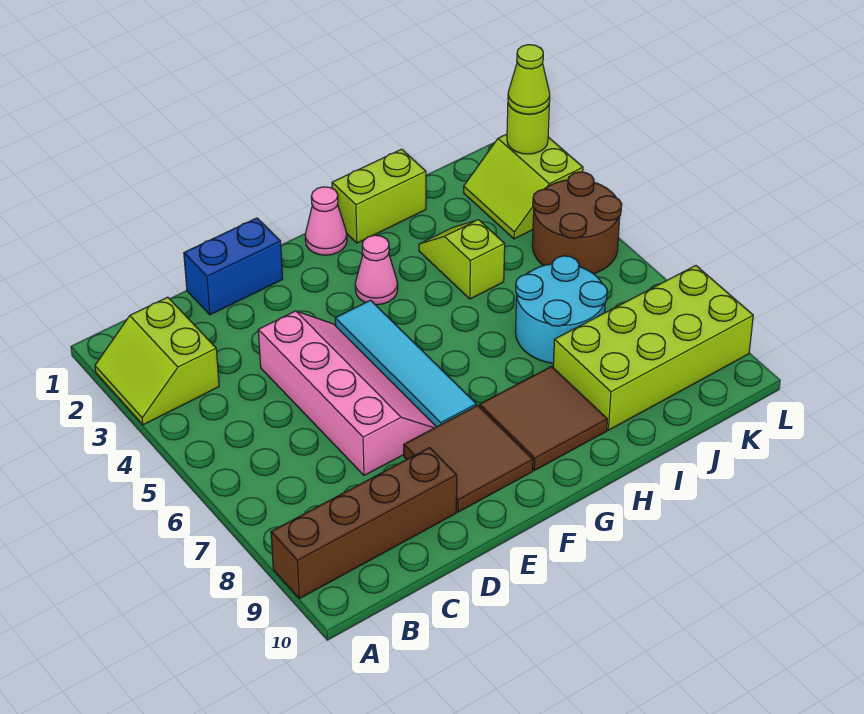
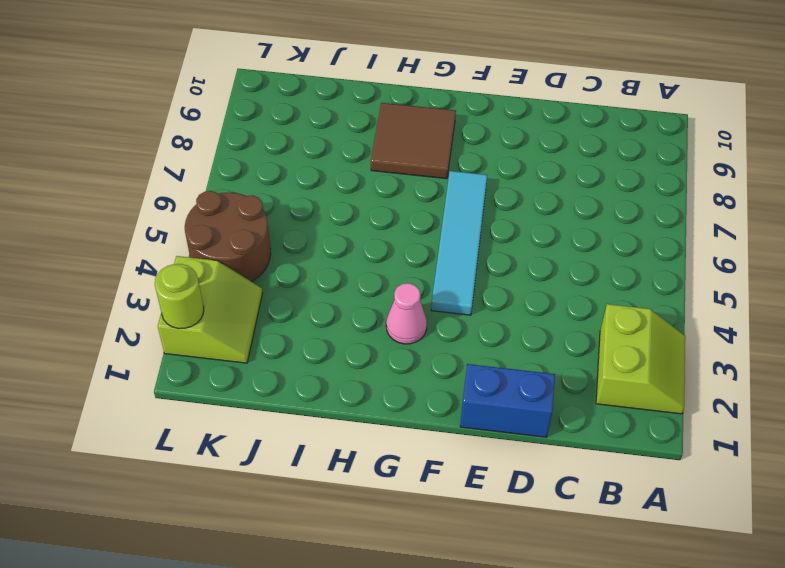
none -> brown 1x4 brick [271,448,457,599]
none -> pink 2x4 slope [258,311,436,476]
none -> brown 2x2 tile [404,405,533,512]

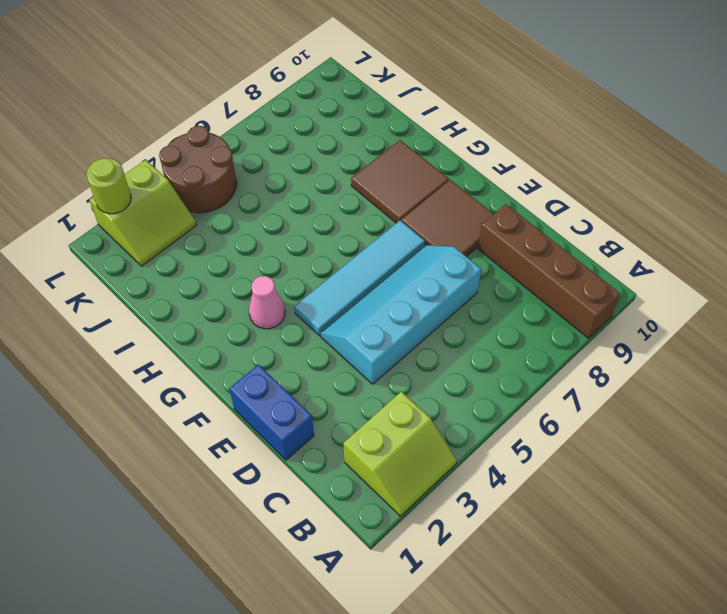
cyan 2x4 slope [321,245,481,384] -> pink 2x4 slope [258,311,436,476]
none -> pink 1x1 cone [305,187,347,255]
none -> lime 1x2 brick [332,149,426,243]
none -> lime 1x2 slope [419,220,505,299]

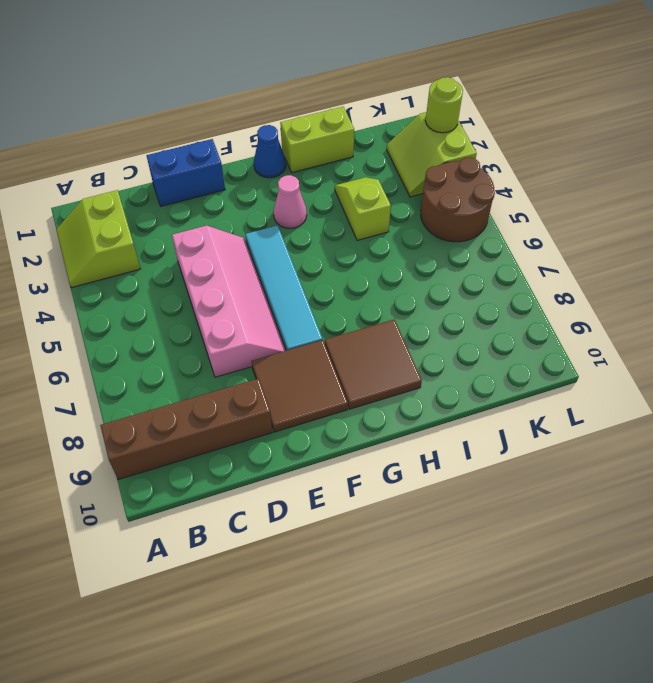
blue 1x1 cone [254,125,286,178] -> pink 1x1 cone [305,187,347,255]
none -> cyan 2x2 round brick [515,256,607,363]
none -> lime 2x4 brick [553,266,753,430]
none -> lime 1x1 cone [508,45,550,114]

